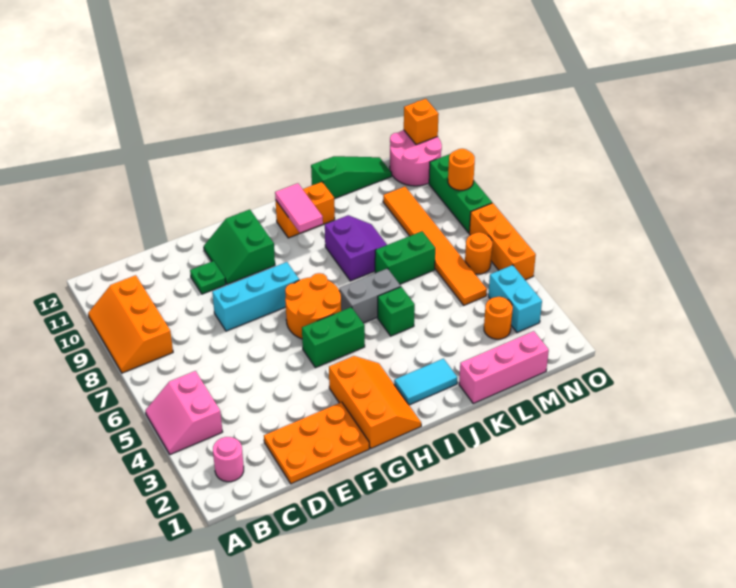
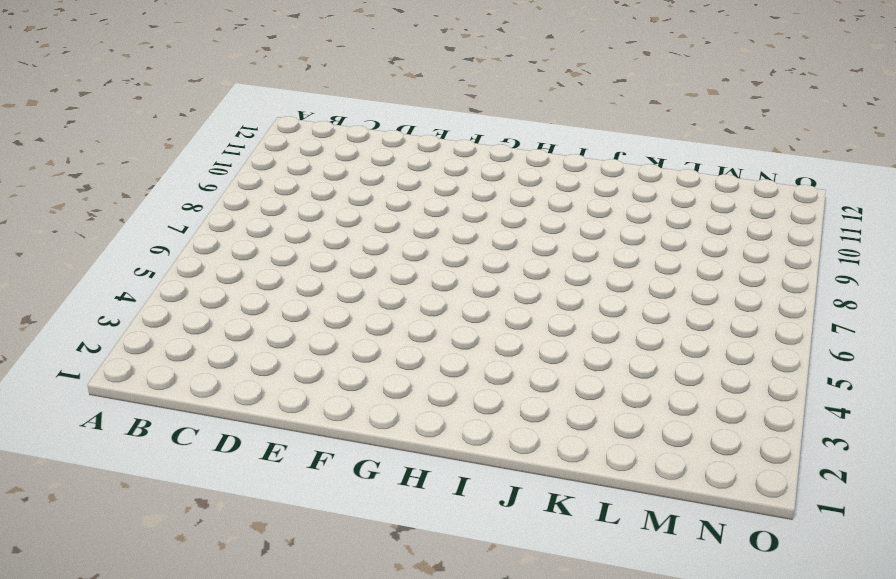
none -> pink 2x2 slope [145,371,222,455]
none -> orange 2x3 slope [88,275,173,373]
none -> pink 1x1 round brick [213,437,244,482]

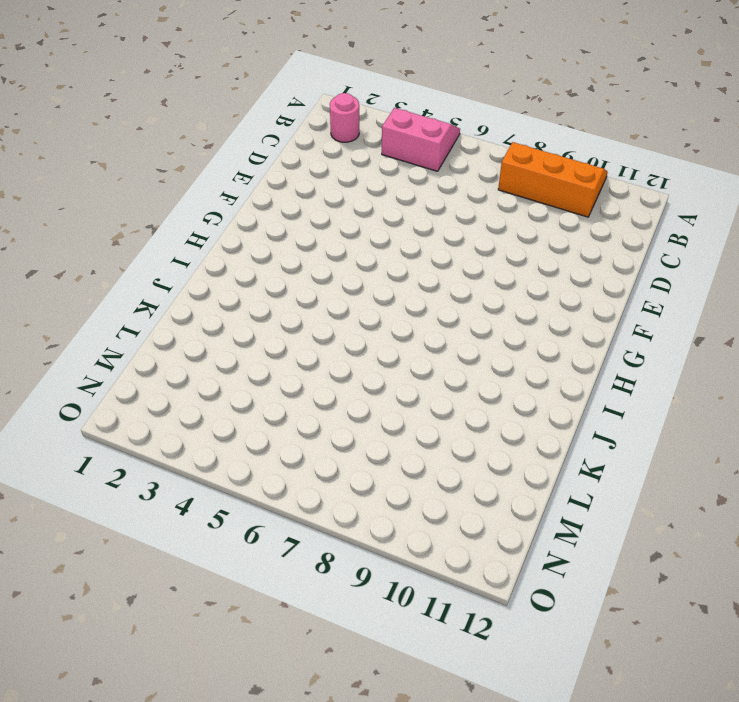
none -> orange 2x3 plate [264,402,369,484]
none -> cyan 1x3 brick [212,262,299,331]
none -> green 1x1 plate [190,261,226,294]

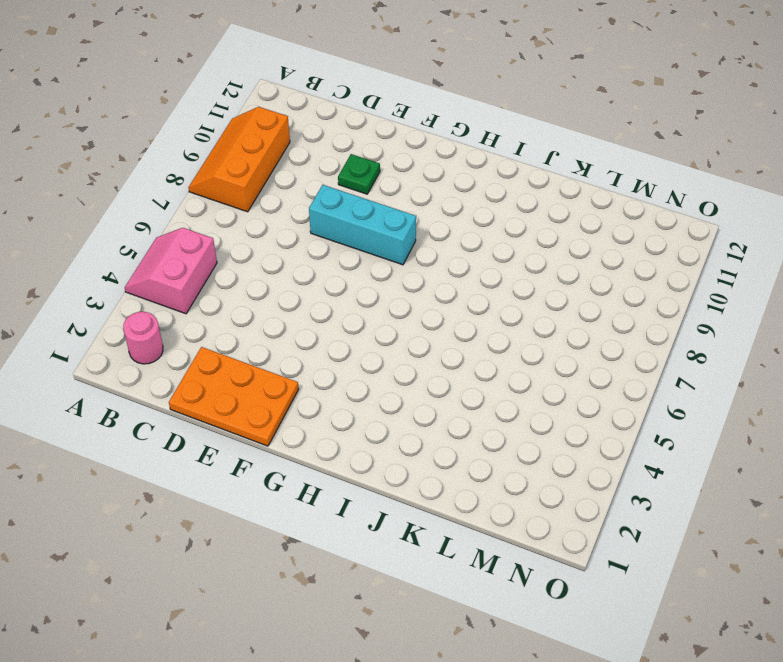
none -> green 2x2 slope [204,209,275,284]
none -> orange 2x3 slope [329,356,421,448]
none -> green 1x2 brick [302,307,365,368]

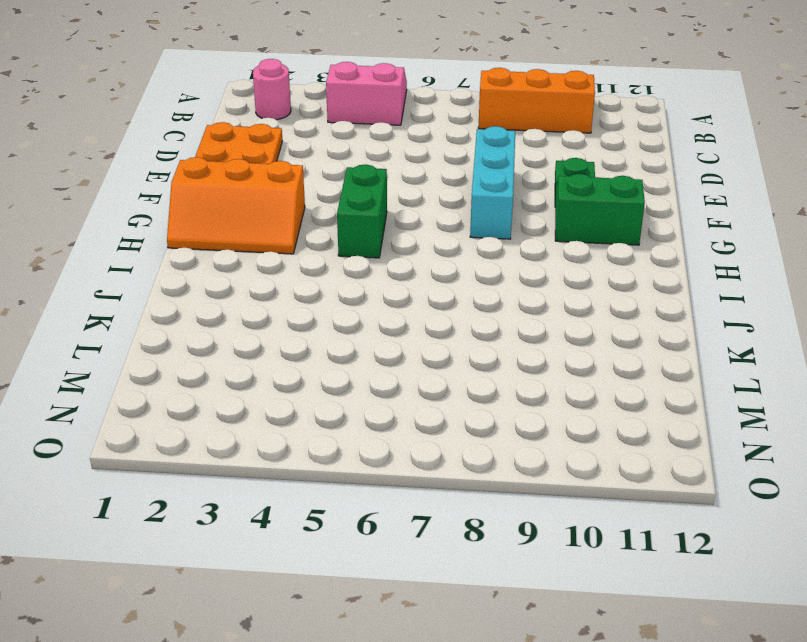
none -> orange 2x2 round brick [285,273,341,339]
none -> cyan 1x2 tile [394,359,458,405]
none -> grey 1x2 brick [339,268,401,323]

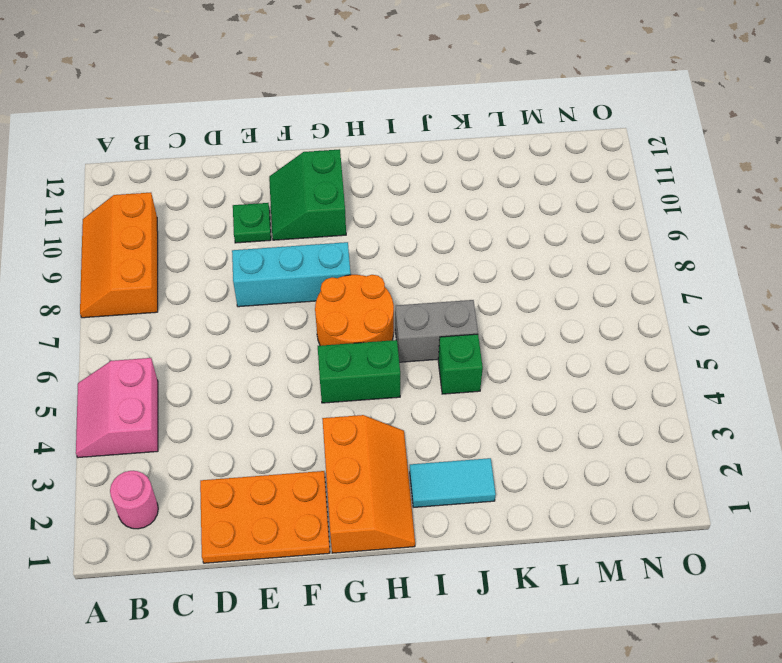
none -> orange 1x2 brick [276,182,335,238]
none -> purple 2x2 slope [325,215,387,281]
none -> pink 1x3 brick [459,331,549,403]

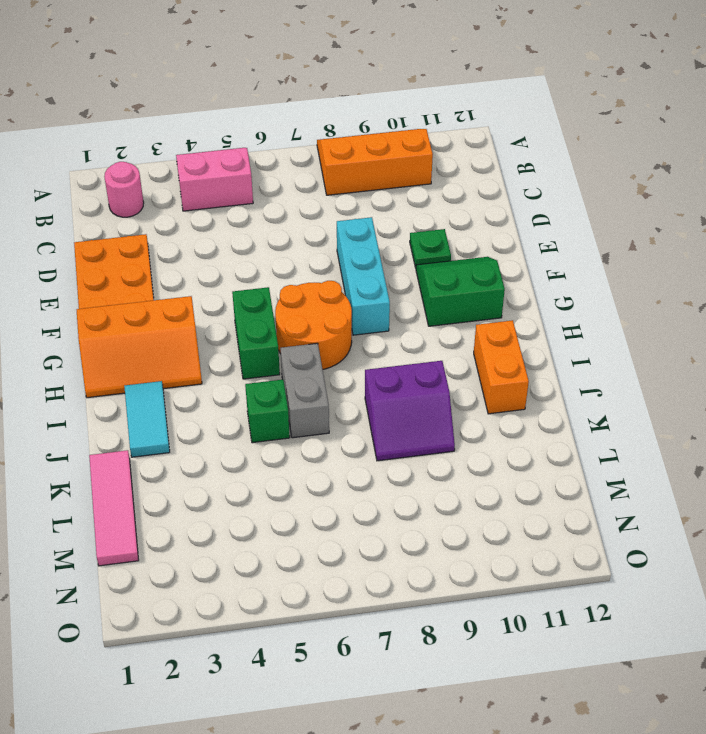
pink 1x3 tile [89,450,139,566] -> pink 1x3 brick [459,331,549,403]
none -> green 1x2 brick [375,231,435,284]
none -> green 1x3 slope [311,156,392,199]
none -> orange 1x1 round brick [484,297,513,339]

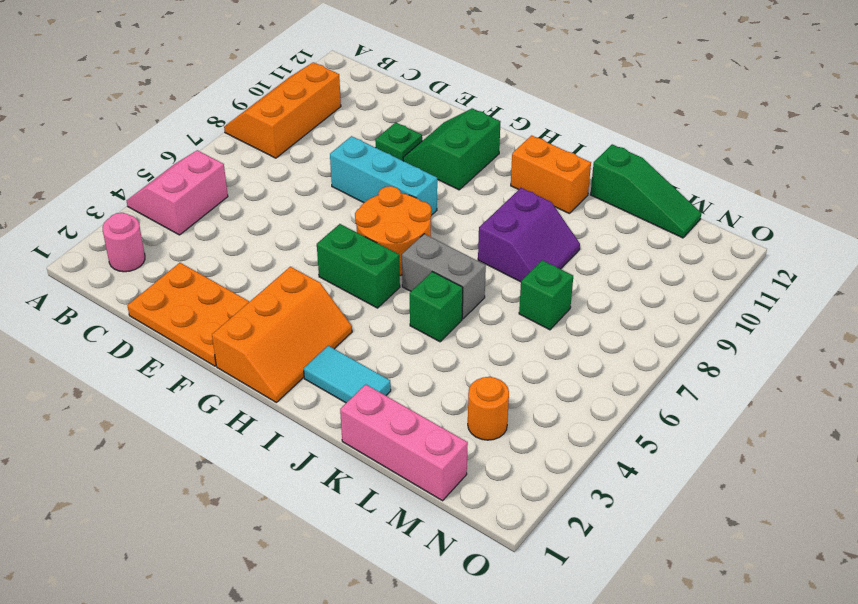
green 1x1 brick [519,260,573,330] -> green 1x2 brick [375,231,435,284]
none -> orange 1x6 tile [383,187,487,305]
none -> cyan 1x2 brick [488,265,542,332]
none -> orange 1x1 round brick [465,232,492,274]

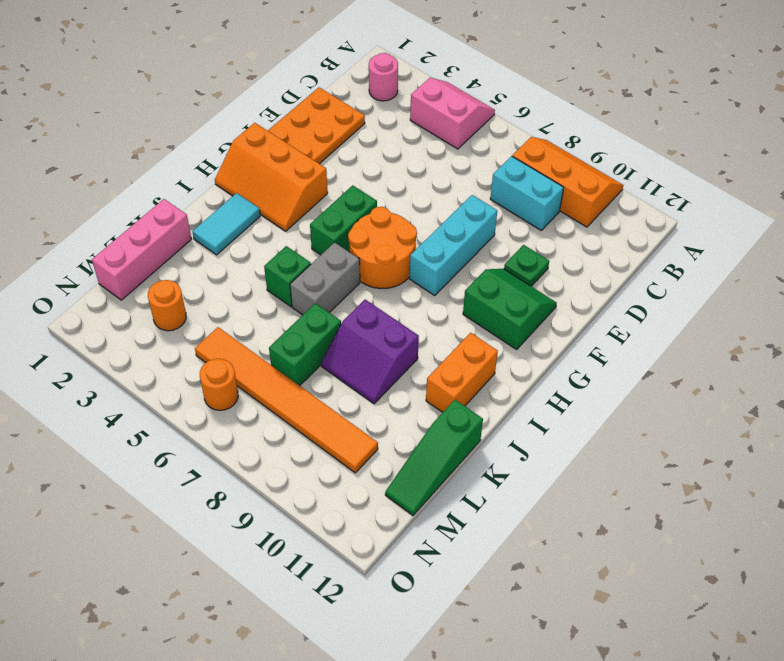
cyan 1x2 brick [490,156,564,230] -> cyan 1x2 brick moved to [488,265,542,332]
none -> pink 2x2 round brick [390,130,442,186]
none -> orange 1x3 brick [469,203,536,280]
none -> green 1x3 brick [429,154,492,233]

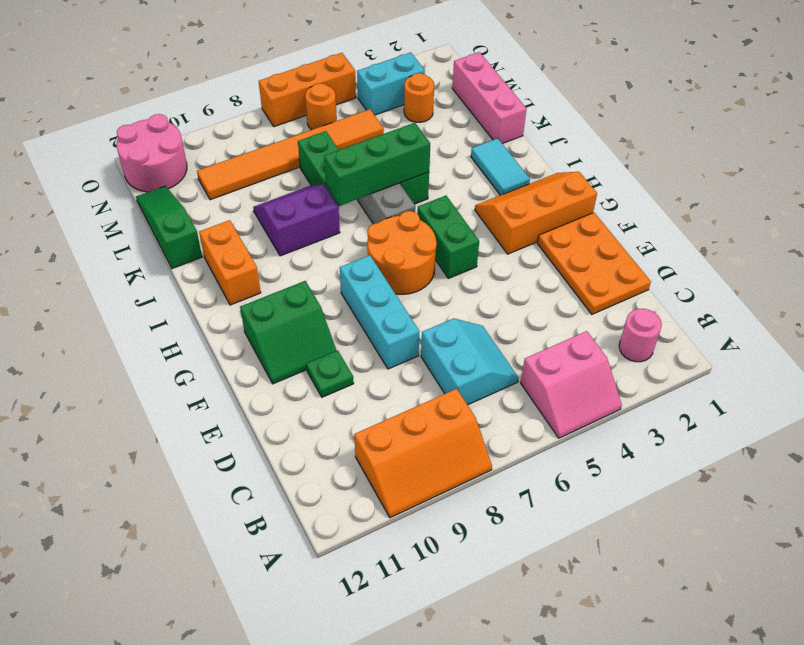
cyan 2x2 slope [421,318,519,405] -> none
green 1x3 brick [324,123,430,205] -> green 1x3 brick moved to [429,154,492,233]
none -> pink 1x2 tile [275,183,323,233]
none -> orange 1x1 round brick [448,149,475,190]
none -> orange 1x1 brick [404,99,439,145]

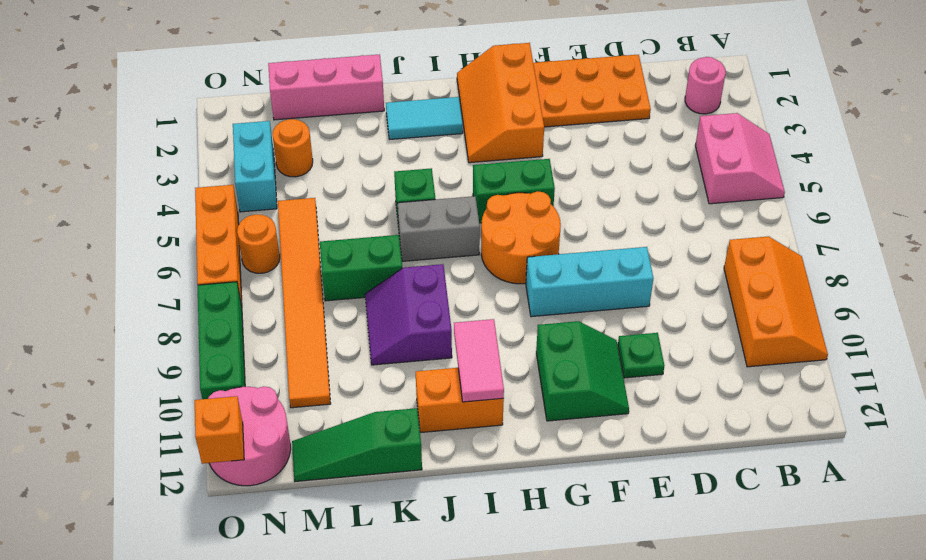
none -> orange 1x1 round brick [448,149,475,190]

